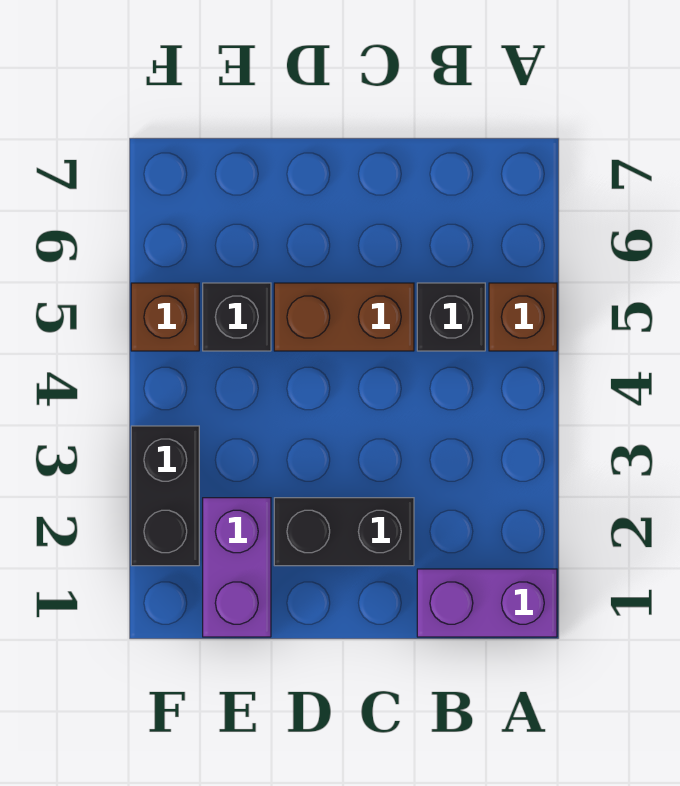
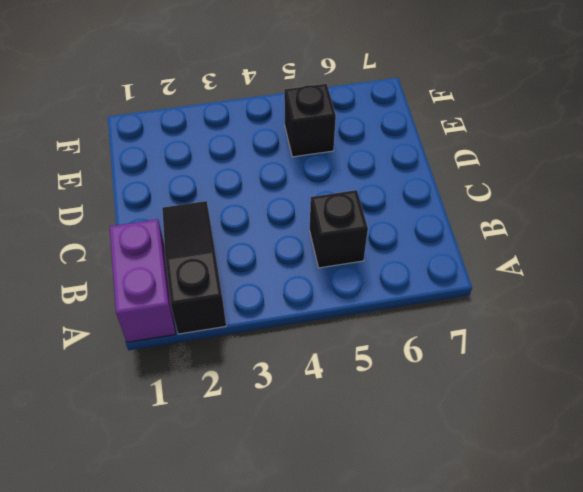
black 1x3 slope [162,201,226,334] -> black 1x2 brick [274,498,414,566]
none -> brown 1x1 brick [489,283,557,351]
none -> brown 1x2 brick [274,283,414,351]

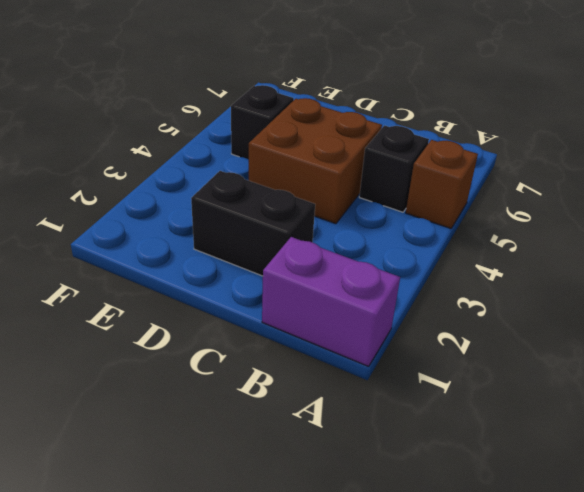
brown 2x2 brick [249,98,382,224] -> brown 1x2 brick [274,283,414,351]
none -> purple 1x2 brick [203,498,271,637]
none -> black 1x2 brick [131,426,199,566]

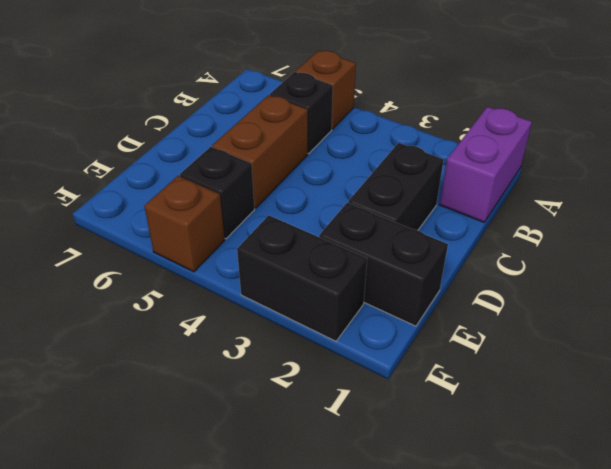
black 1x2 brick [319,203,448,326] -> purple 1x2 brick [203,498,271,637]

